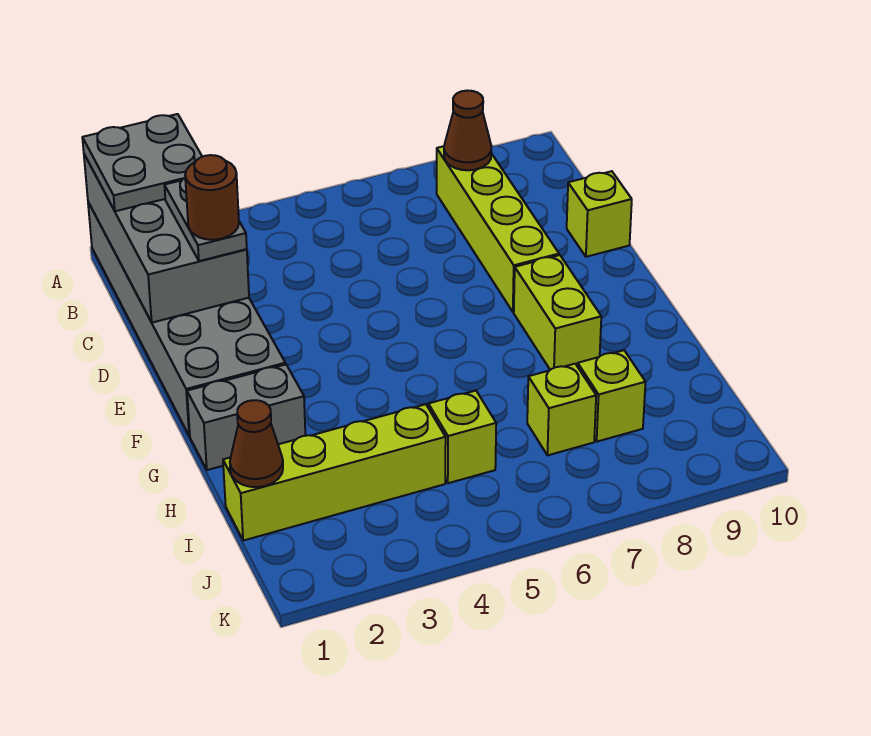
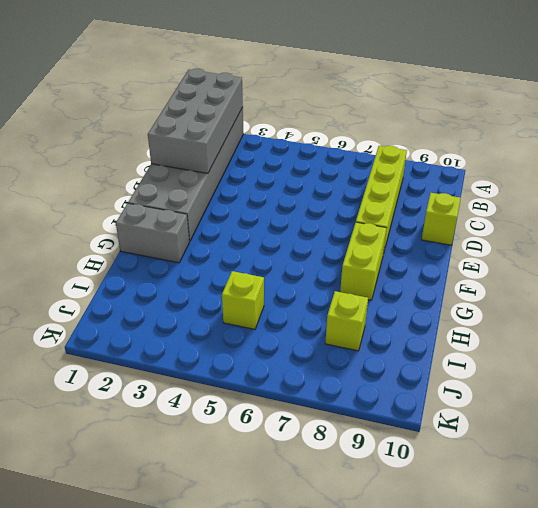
none -> lime 1x4 brick [223,404,446,541]
none -> lime 1x1 brick [527,364,596,455]
none -> brown 1x1 cone [444,91,491,170]

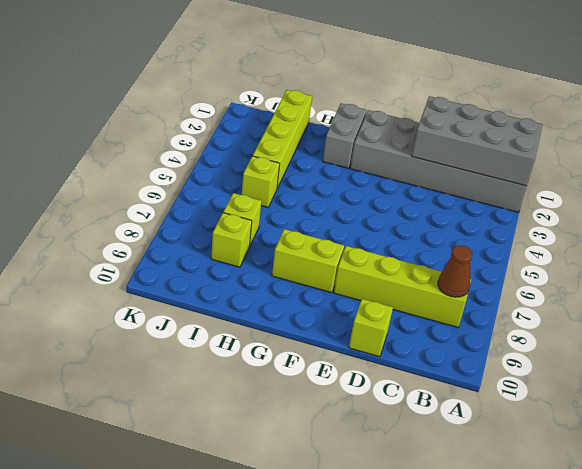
none -> brown 1x1 cone [230,400,283,487]
none -> grey 2x2 plate [82,114,202,211]
none -> grey 1x2 plate [164,178,247,261]

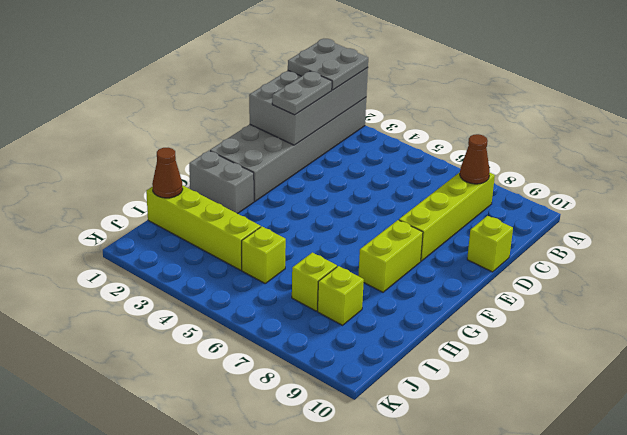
none -> brown 1x1 round brick [185,155,239,240]

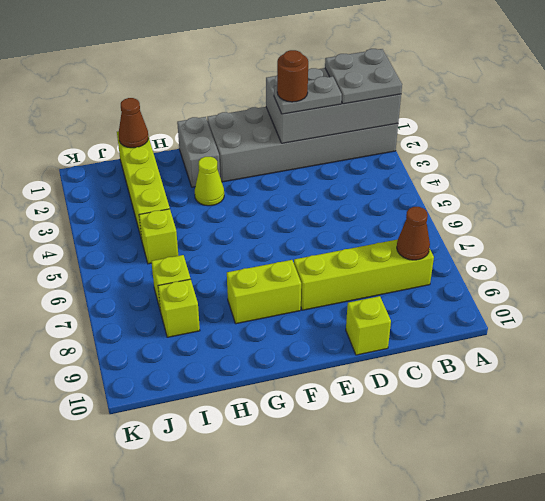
lime 1x1 cone [195,157,224,206] -> none

